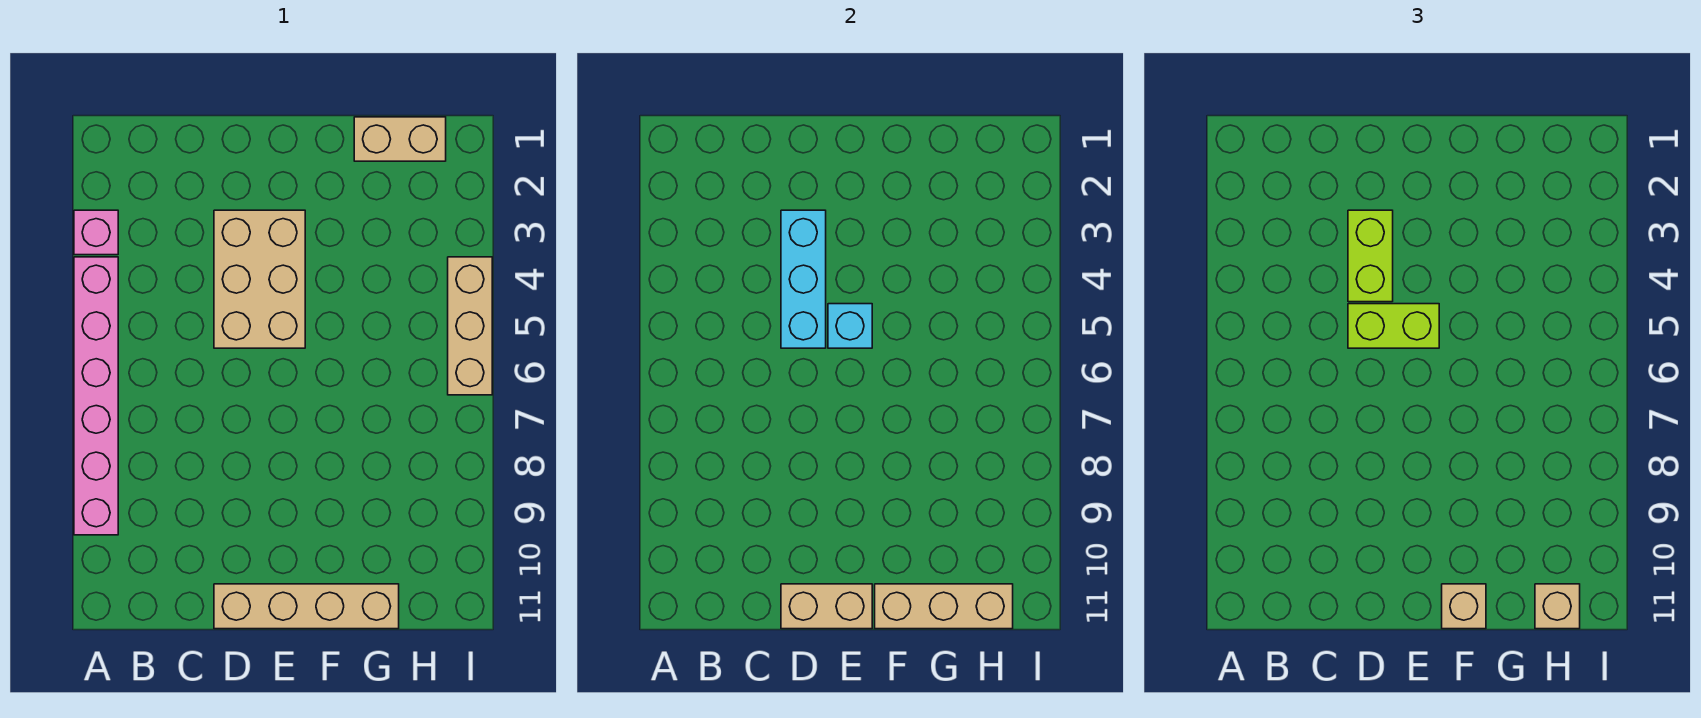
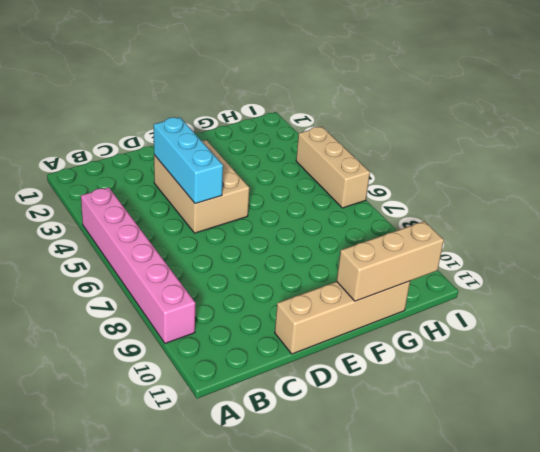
none -> pink 1x1 brick [74,210,118,255]
none -> tan 1x2 brick [354,117,446,161]
none -> tan 1x2 brick [781,584,872,629]

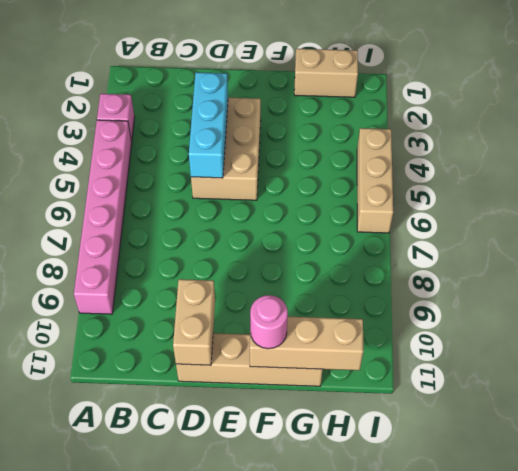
tan 1x2 brick [173,279,215,365] -> tan 1x2 brick turned to [781,584,872,629]
pink 1x1 round brick [250,295,288,349] -> tan 1x1 brick [1442,584,1486,629]
none -> cyan 1x1 brick [828,304,872,348]
none -> lime 1x2 brick [1348,210,1393,302]
none -> lime 1x2 brick [1348,304,1439,348]

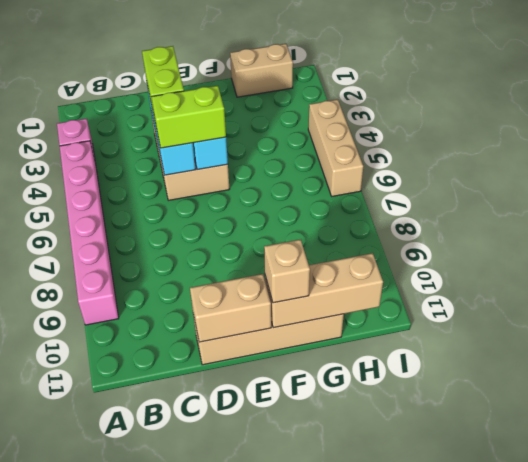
none -> tan 1x1 brick [1535,584,1580,629]

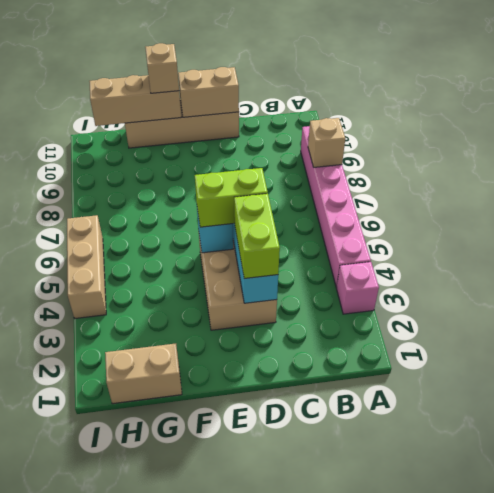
tan 1x1 brick [308,118,345,167] -> tan 1x1 brick moved to [1535,584,1580,629]

